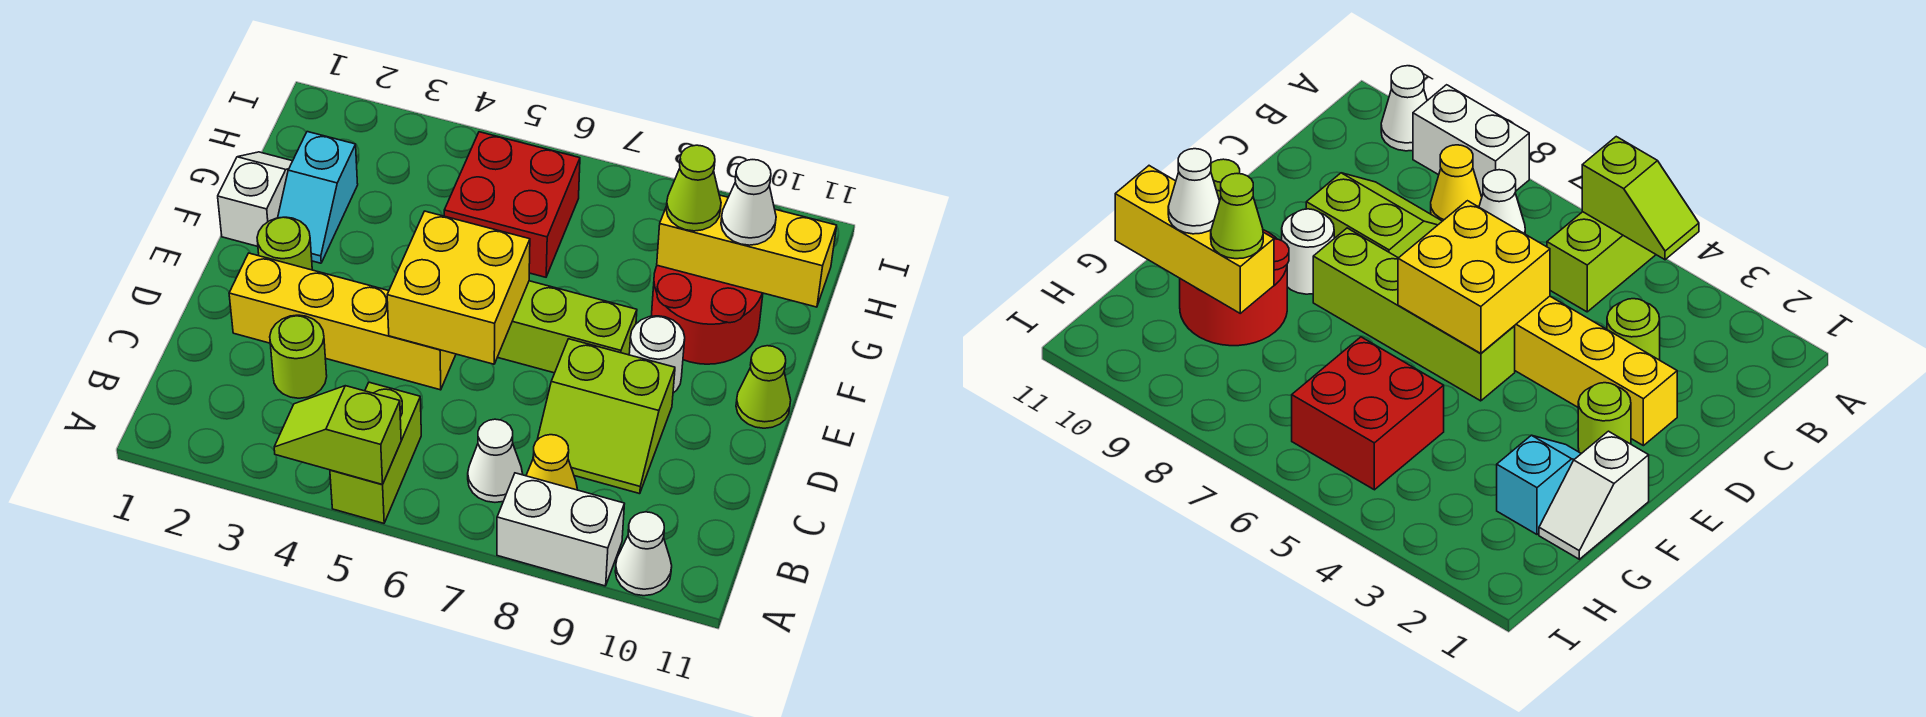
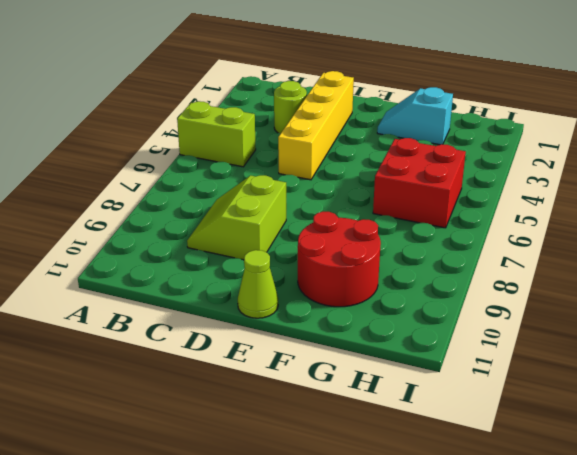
none -> white 1x2 brick [497,473,624,586]
none -> white 1x1 cone [615,512,672,596]
none -> white 1x1 cone [468,419,523,502]

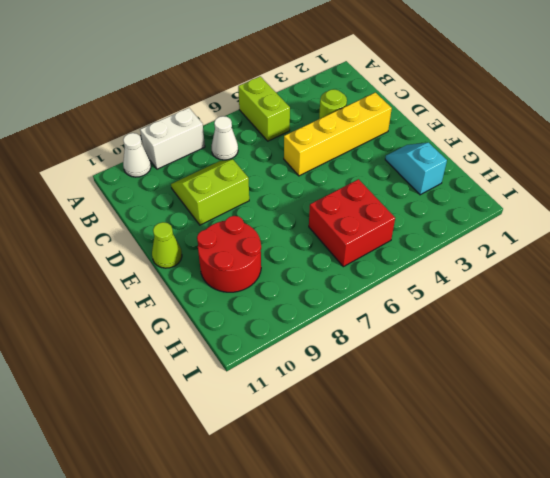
none -> yellow 1x1 cone [526,435,577,490]
none -> lime 1x1 round brick [257,217,312,270]
none -> lime 1x4 brick [497,281,637,373]

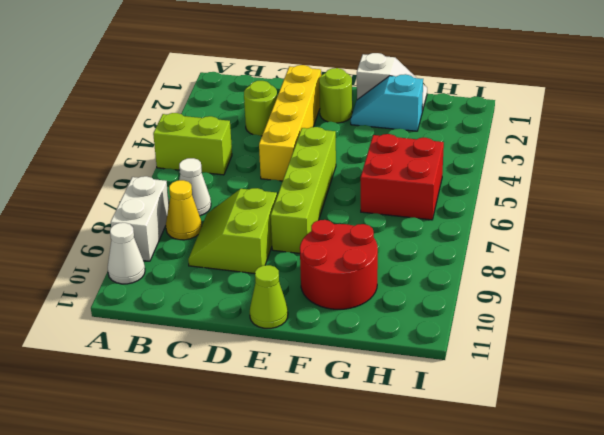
none -> white 1x1 round brick [629,316,685,393]
none -> lime 1x2 slope [274,386,401,485]
none -> yellow 2x2 brick [387,211,530,364]

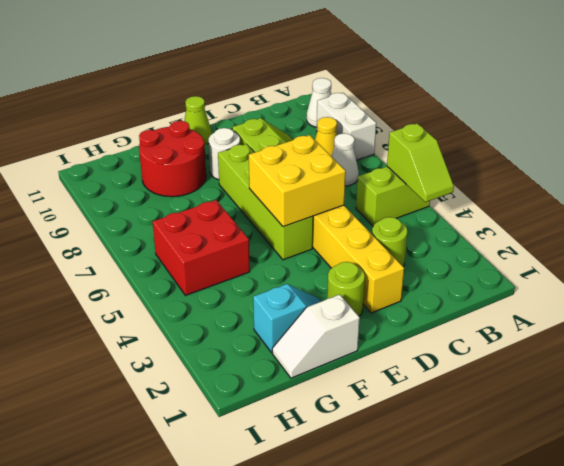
none -> yellow 1x3 brick [657,195,837,307]
none -> lime 1x1 cone [666,145,721,231]
none -> white 1x1 cone [721,160,776,245]

